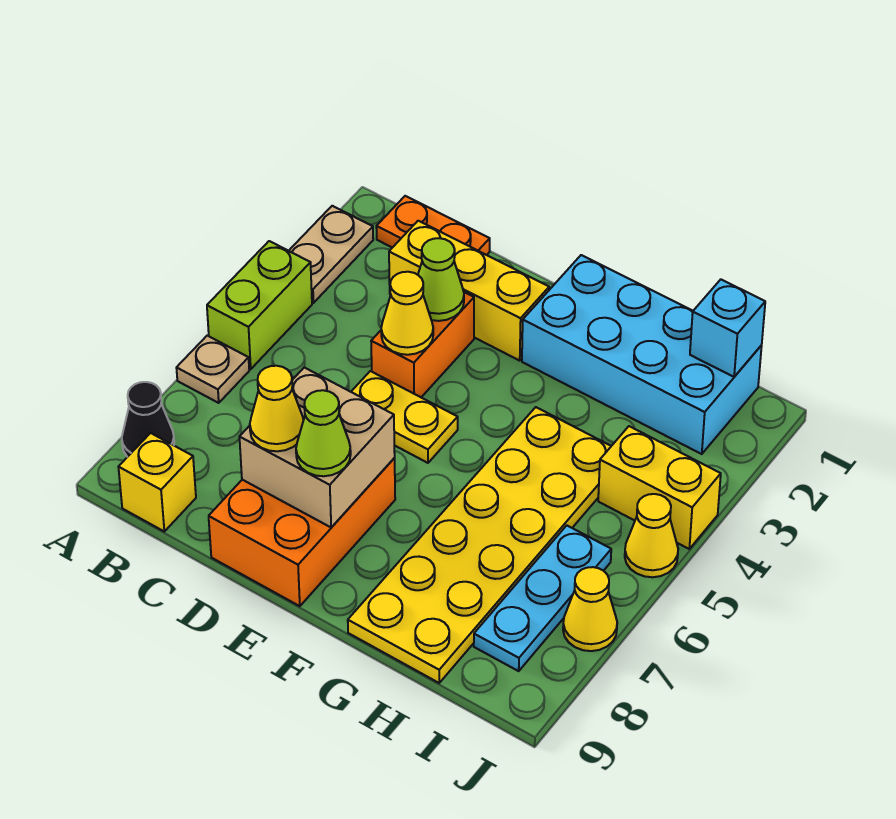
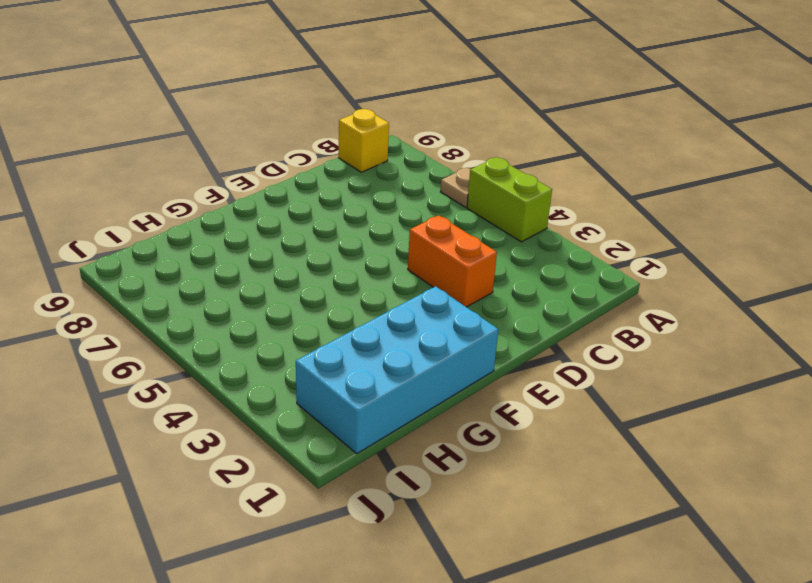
none -> tan 1x2 plate [289,206,373,303]
none -> black 1x1 cone [122,382,174,457]
none -> orange 1x2 plate [376,196,490,255]

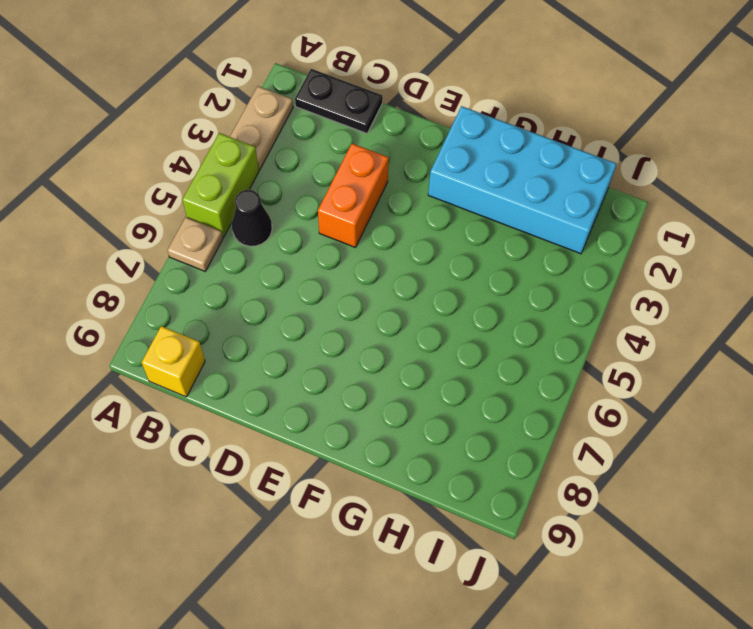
black 1x2 plate [295,69,383,133] -> orange 1x2 plate [376,196,490,255]
black 1x1 cone [232,190,272,246] -> black 1x1 cone moved to [122,382,174,457]
none -> yellow 1x3 brick [389,221,549,361]
none -> yellow 1x2 plate [351,371,458,463]
none -> orange 2x3 brick [209,458,395,606]

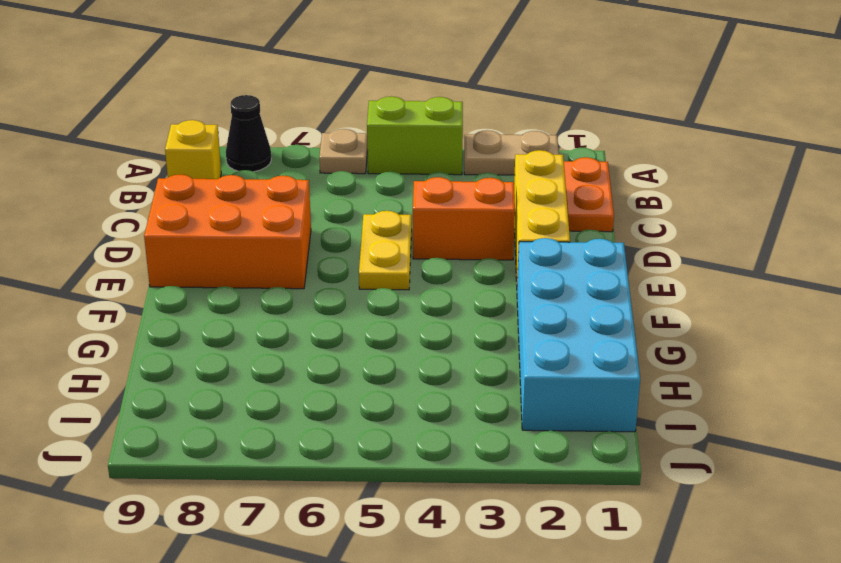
none -> yellow 2x6 plate [348,407,611,683]
none -> yellow 1x2 brick [598,426,721,549]
none -> cyan 1x3 plate [474,526,611,671]

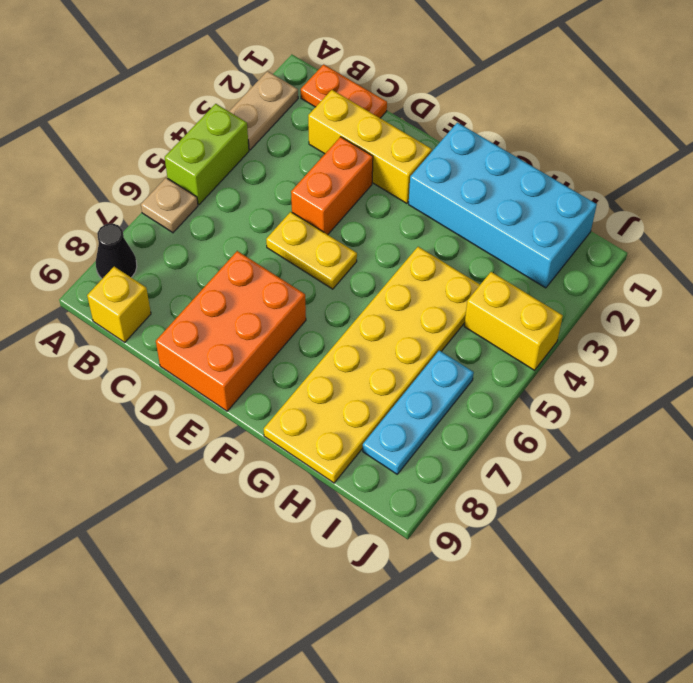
none -> yellow 1x1 cone [625,494,678,577]
none -> yellow 1x1 cone [563,567,617,651]
none -> lime 1x1 cone [418,238,464,321]

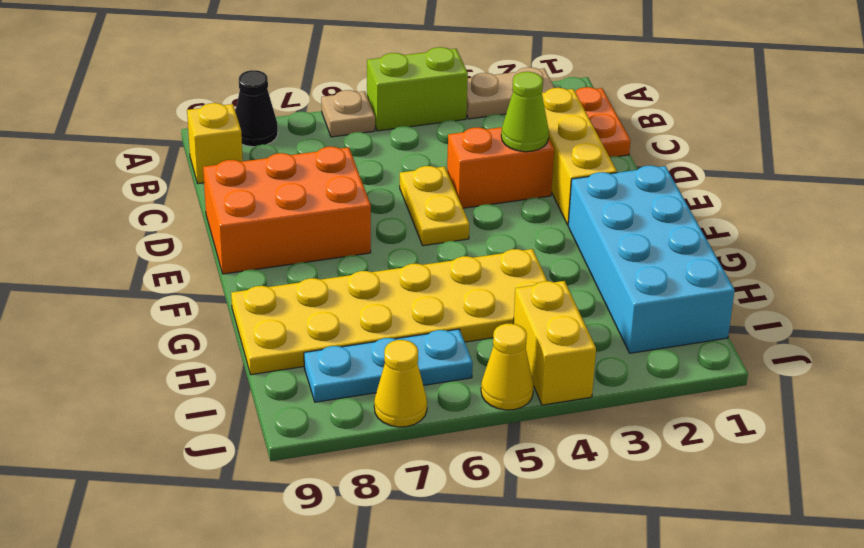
none -> yellow 1x1 cone [381,272,433,355]
none -> tan 2x2 brick [240,368,395,527]
none -> cyan 1x1 brick [690,280,765,377]

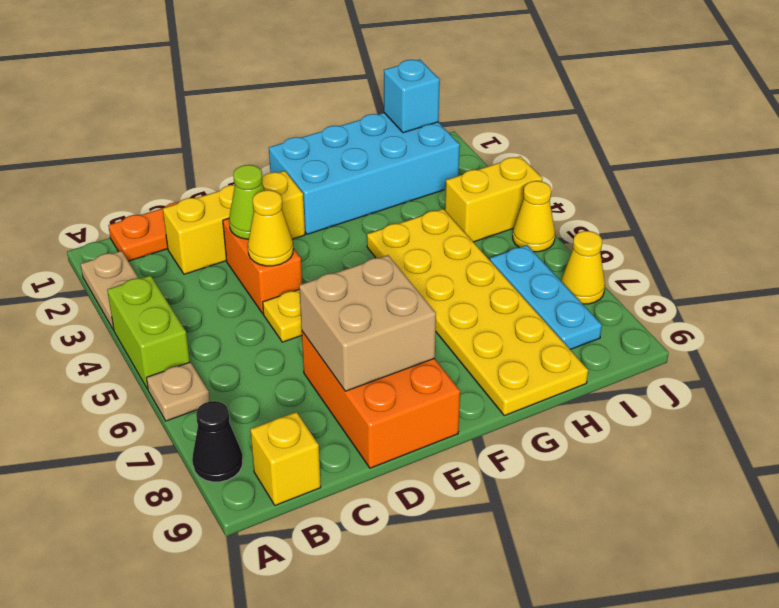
none -> yellow 1x1 cone [250,366,303,451]
none -> lime 1x1 cone [296,390,351,476]

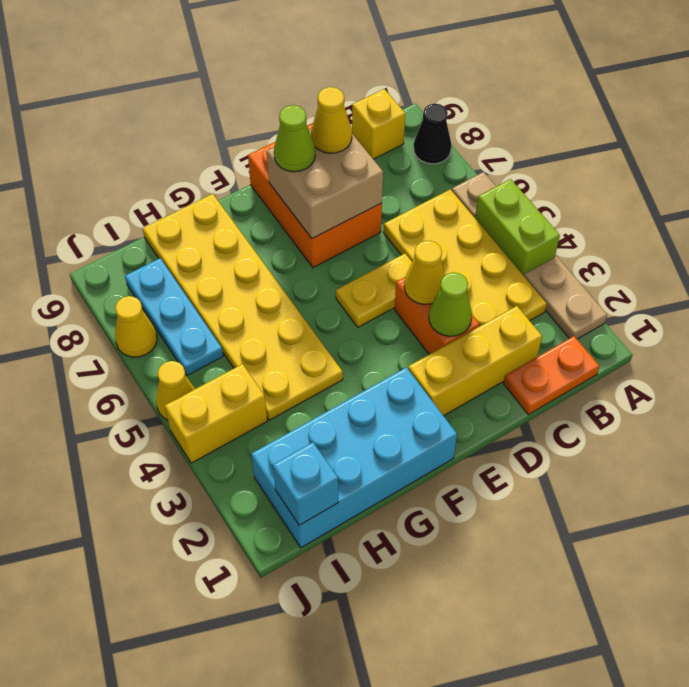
yellow 2x4 plate [384,189,547,326] -> none

